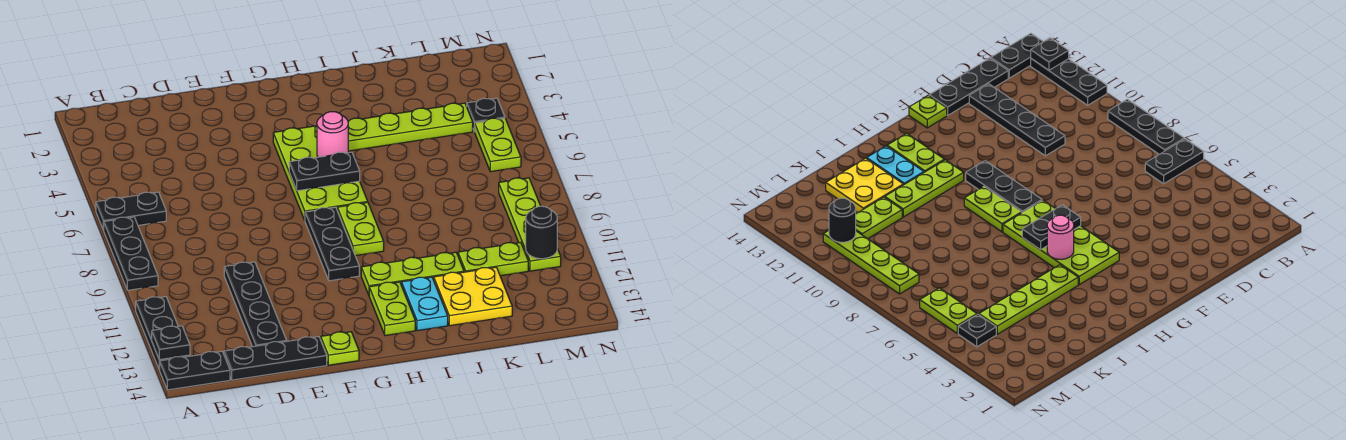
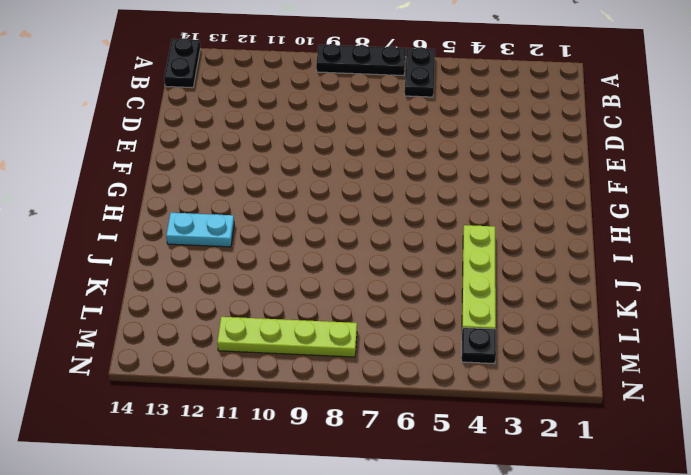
none -> black 1x3 plate [136,297,190,370]
none -> black 1x3 plate [224,337,327,380]
none -> black 1x4 plate [224,262,287,347]

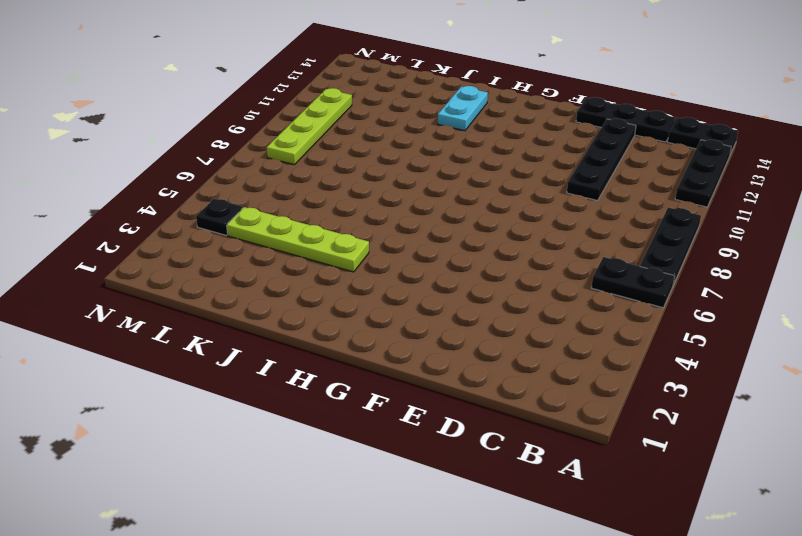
none -> lime 1x1 plate [321,332,359,365]
none -> lime 2x4 plate [273,126,368,220]
none -> black 1x3 plate [305,207,359,281]

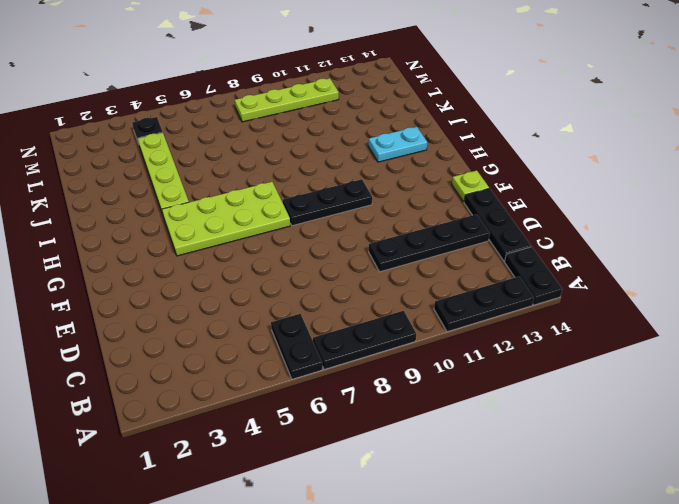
none -> lime 1x2 plate [337,202,384,256]
none -> lime 1x3 plate [361,252,464,295]
none -> lime 1x2 plate [369,282,415,336]

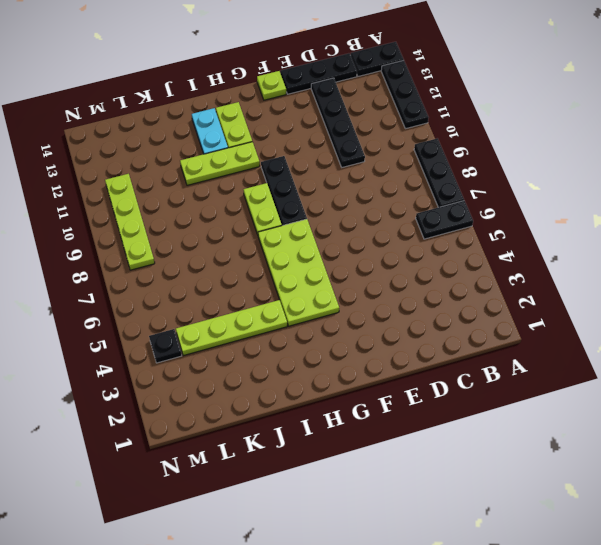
none -> yellow 2x2 plate [434,267,512,326]
none -> lime 1x2 plate [458,242,528,276]
none -> lime 1x2 plate [475,118,521,172]

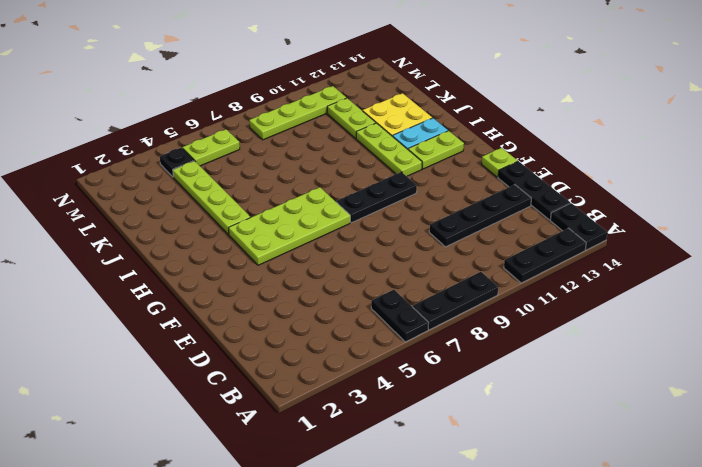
none -> lime 1x2 plate [337,202,384,256]
none -> black 1x1 plate [152,326,190,360]
none -> black 1x2 plate [289,152,360,191]

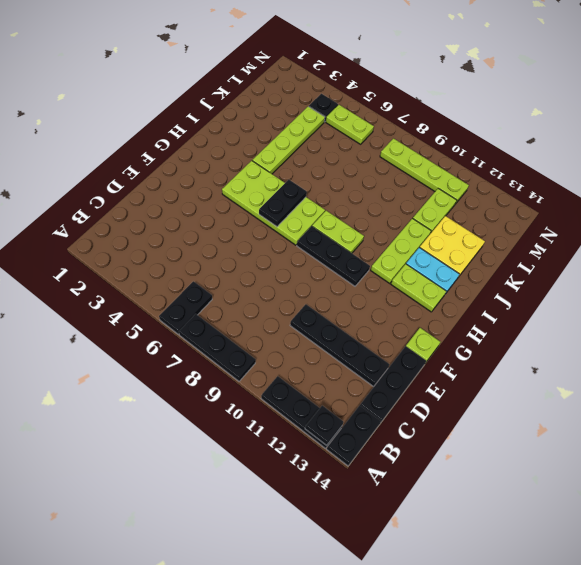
none -> pink 1x1 round brick [317,112,348,157]
none -> black 1x1 round brick [526,206,557,259]

